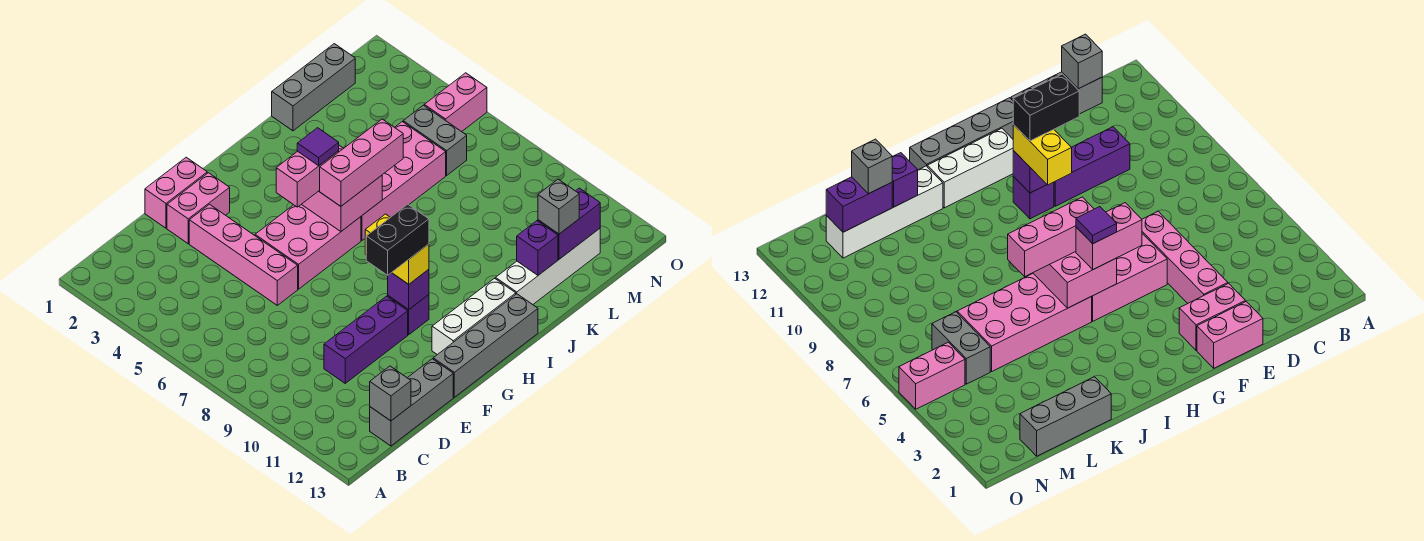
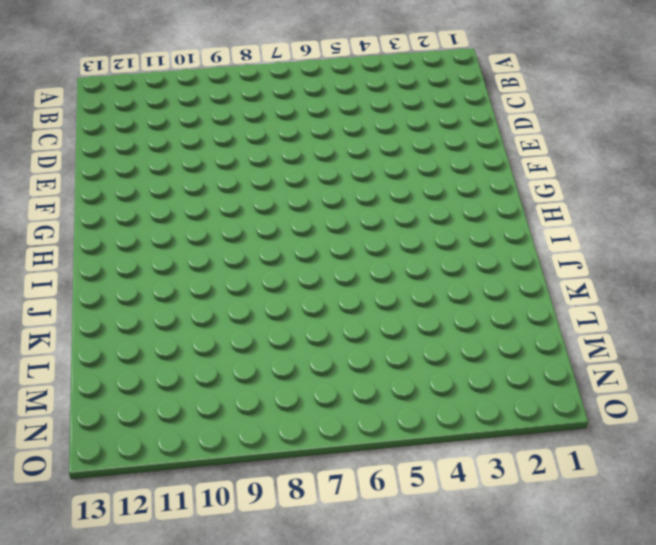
none -> grey 1x3 brick [370,359,453,446]
none -> purple 1x3 brick [324,296,408,383]
none -> pink 1x2 brick [145,157,207,228]

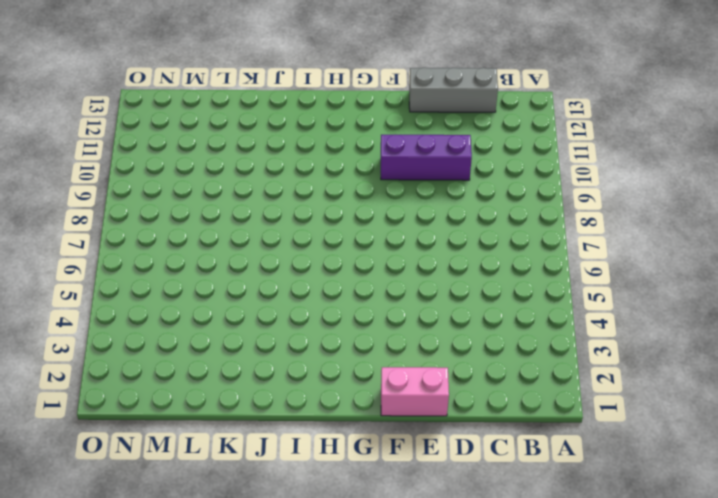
none -> pink 1x2 brick [167,173,230,244]
none -> pink 1x4 brick [189,204,298,305]
none -> pink 2x3 brick [255,204,361,289]

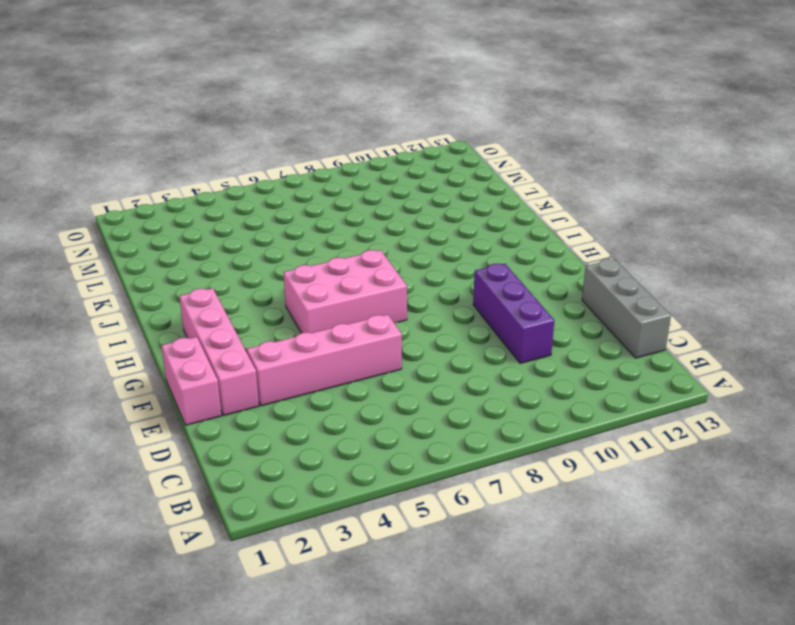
pink 1x4 brick [179,288,259,415] -> pink 1x2 brick [167,173,230,244]
pink 2x3 brick [284,250,407,333] -> pink 2x3 brick turned to [255,204,361,289]
none -> grey 1x4 brick [433,294,538,397]
none -> purple 1x1 brick [388,295,429,335]
none -> white 1x3 brick [432,278,516,355]

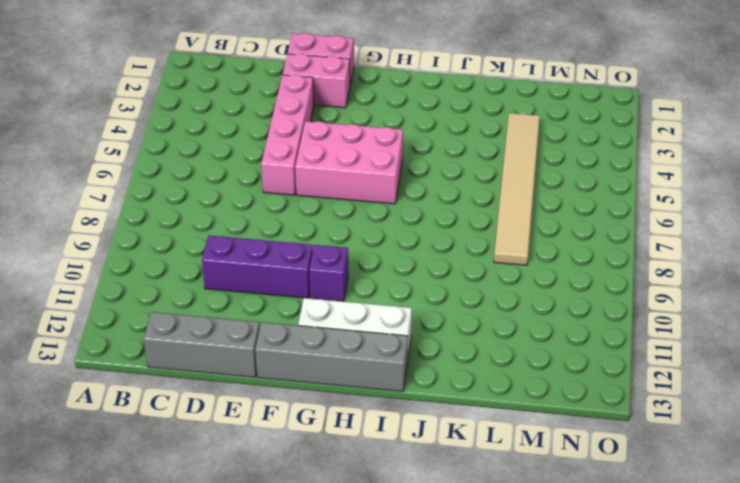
tan 1x6 tile [494,113,540,265] -> pink 2x4 brick [361,122,446,240]
none -> white 1x4 brick [496,228,600,304]
none -> grey 1x3 brick [272,44,355,131]
none -> grey 1x2 brick [403,105,467,175]

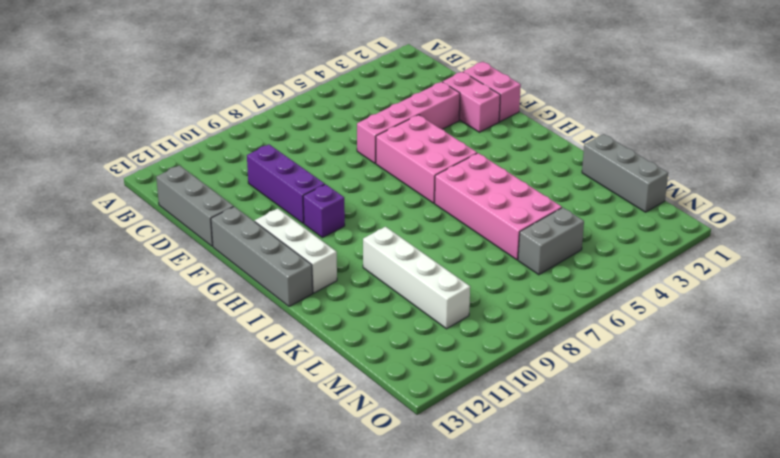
white 1x4 brick [363,227,470,329] -> white 1x4 brick moved to [496,228,600,304]
none -> pink 1x2 brick [424,73,487,132]
none -> grey 1x1 brick [370,366,411,421]
none -> purple 1x1 brick [388,269,429,310]

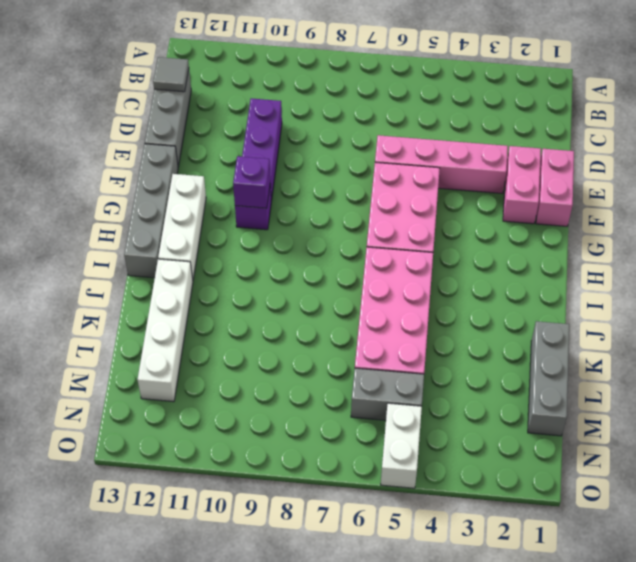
grey 1x1 tile [153,57,189,92] -> grey 1x1 brick [370,366,411,421]
white 1x2 brick [381,403,422,488] -> pink 1x2 brick [424,73,487,132]
none -> pink 2x2 brick [302,145,382,231]
none -> purple 1x1 brick [517,221,558,275]
none -> purple 1x2 brick [538,188,600,259]

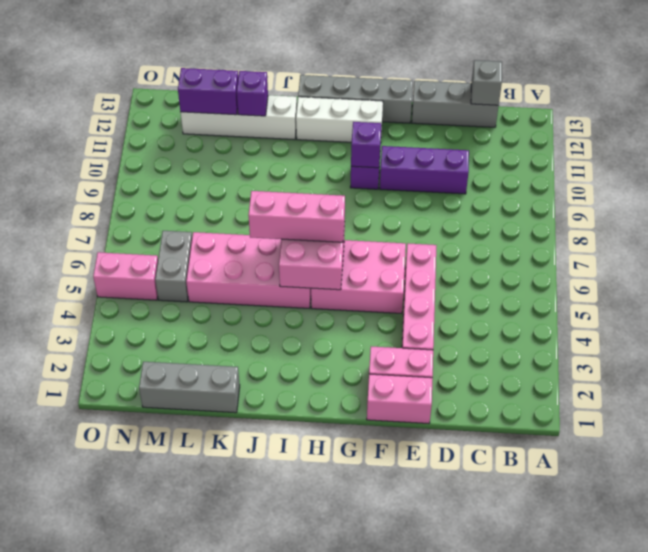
none -> pink 1x2 brick [276,151,339,207]
none -> yellow 1x2 brick [365,214,429,284]
none -> grey 1x1 brick [538,179,579,234]

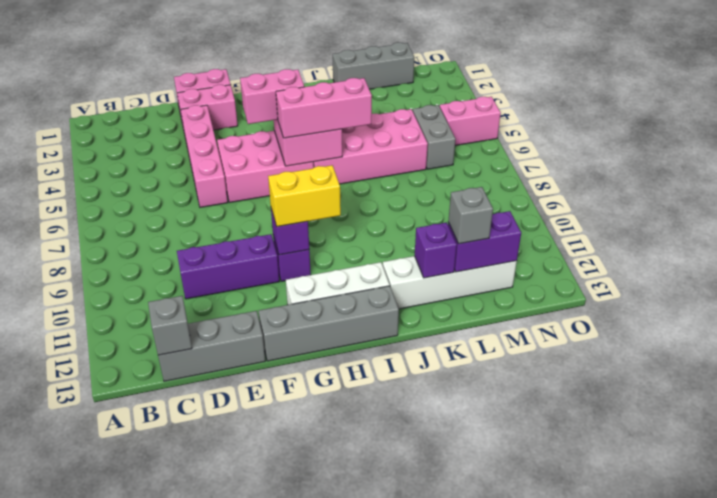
yellow 1x2 brick [268,165,341,227] -> yellow 1x2 brick turned to [365,214,429,284]
none -> black 1x2 brick [366,204,429,275]
none -> purple 1x1 tile [297,128,339,166]

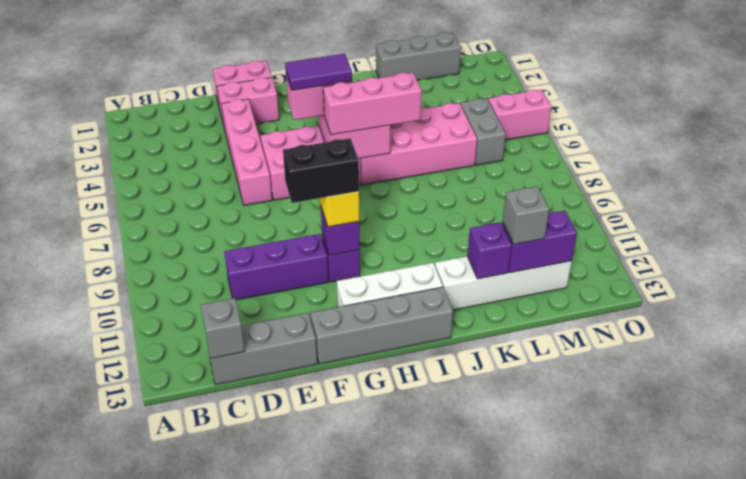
purple 1x2 tile [285,54,352,90] -> purple 1x1 tile [297,128,339,166]

